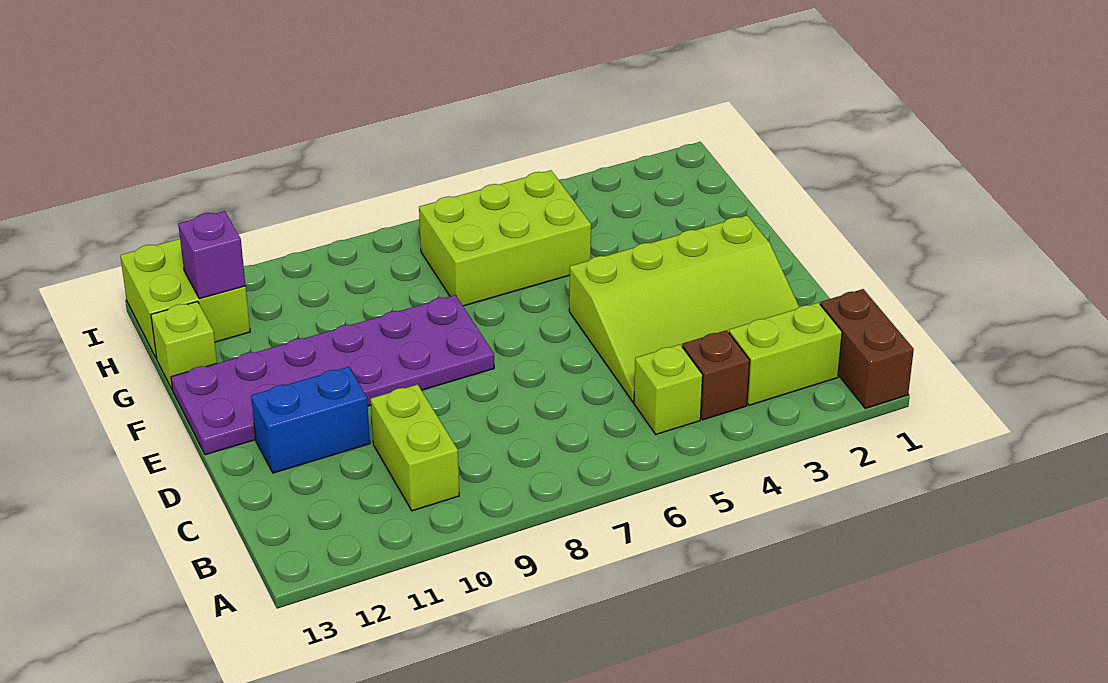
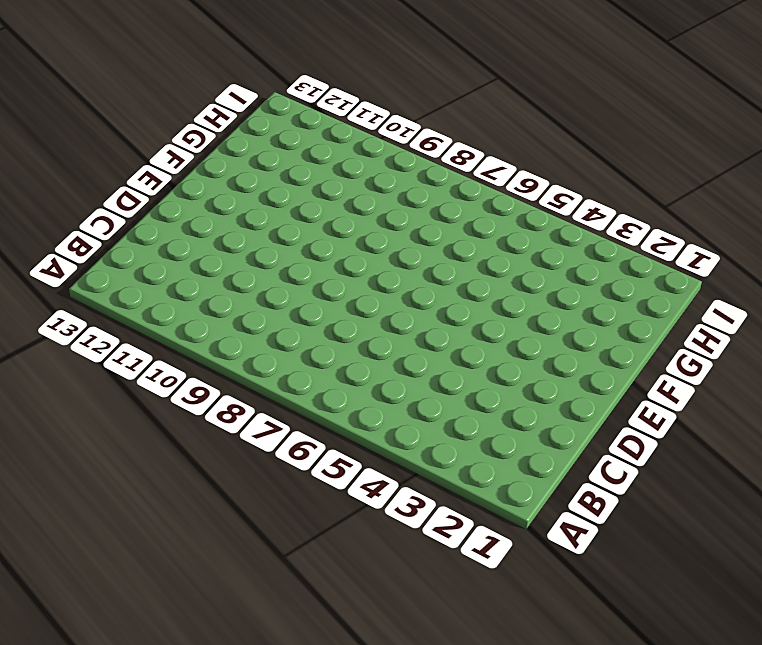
none -> brown 1x2 brick [820,289,914,408]
none -> lime 1x2 brick [729,303,842,405]
none -> brown 1x1 brick [682,330,750,420]

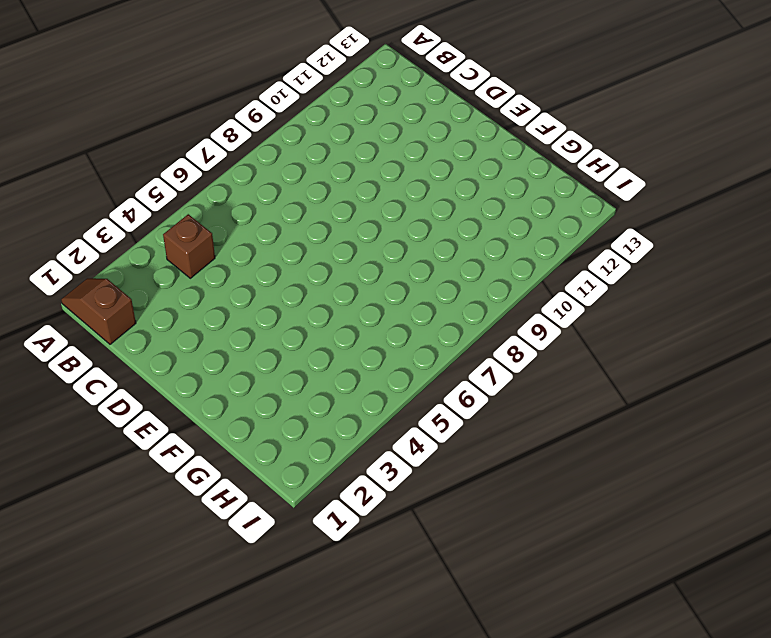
brown 1x2 slope [61,278,136,344] -> brown 1x2 brick [820,289,914,408]
none -> lime 1x2 brick [729,303,842,405]
none -> lime 1x1 brick [634,344,703,434]
none -> lime 1x2 brick [371,384,459,511]

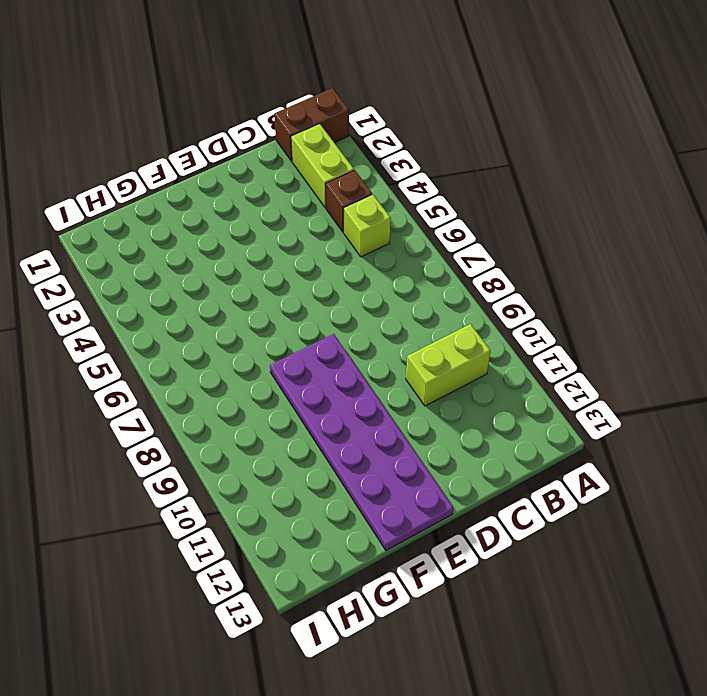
none -> lime 3x4 slope [569,215,799,402]
none -> blue 1x2 brick [251,367,370,473]
none -> lime 2x3 brick [419,170,591,306]

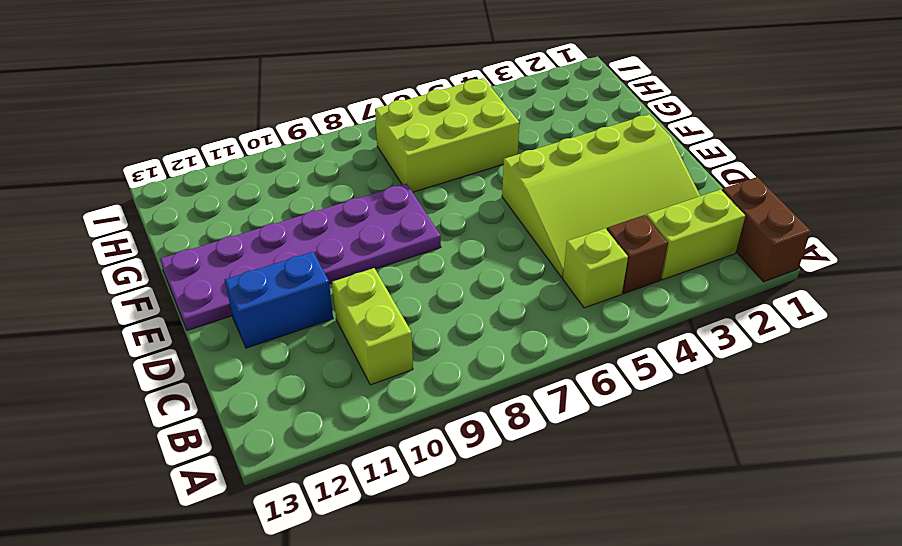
none -> lime 1x1 brick [151,302,217,390]
none -> lime 2x2 brick [120,239,250,359]
none -> purple 1x1 brick [178,211,246,299]

